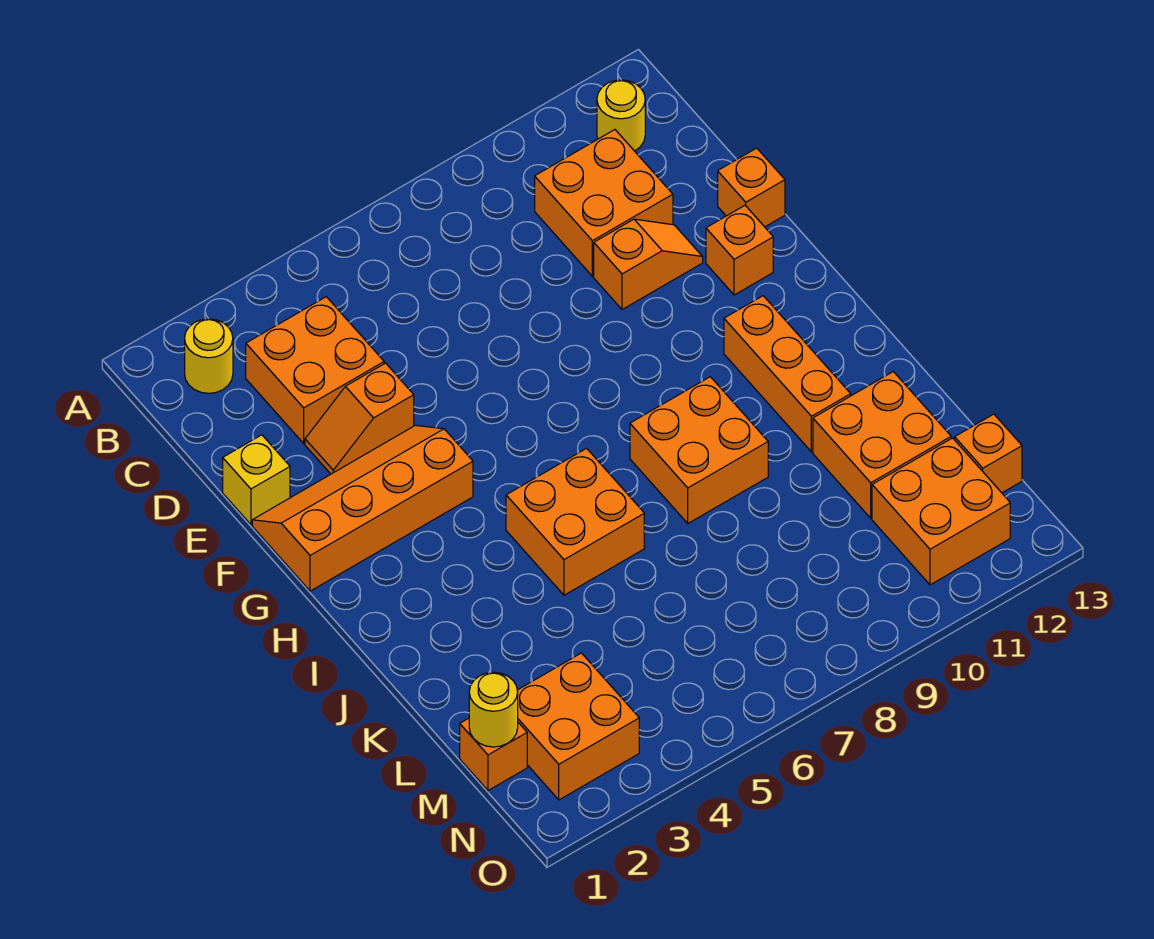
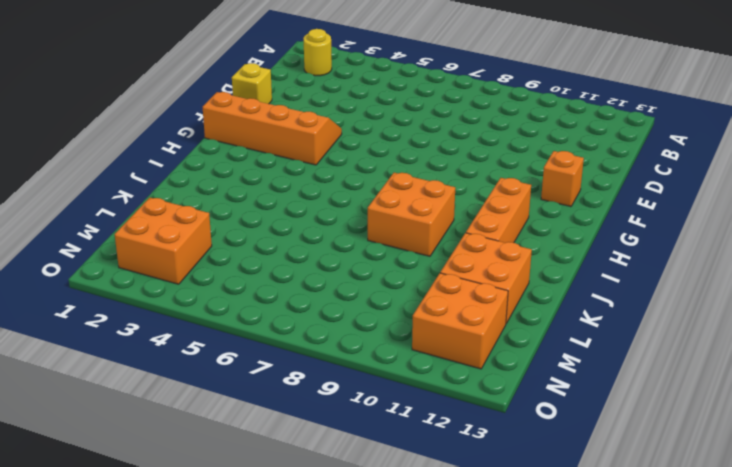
none -> yellow 1x1 round brick [597,80,645,151]
none -> orange 2x2 brick [246,297,384,443]
none -> orange 2x2 brick [535,130,673,276]

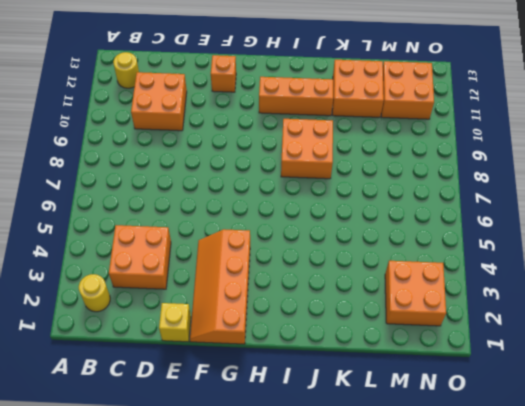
none -> orange 1x2 slope [305,363,414,474]
none -> orange 1x2 slope [594,219,703,309]
none -> orange 1x1 brick [718,148,785,227]

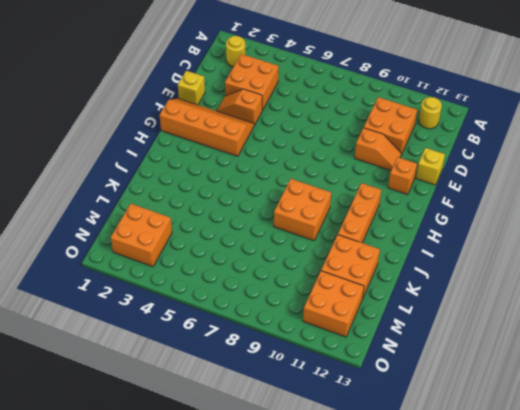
yellow 1x1 brick [416,148,445,185] -> orange 1x1 brick [718,148,785,227]
none -> orange 2x2 brick [506,448,644,595]
none -> orange 1x1 brick [460,718,527,790]
none -> orange 1x1 brick [955,414,1022,493]

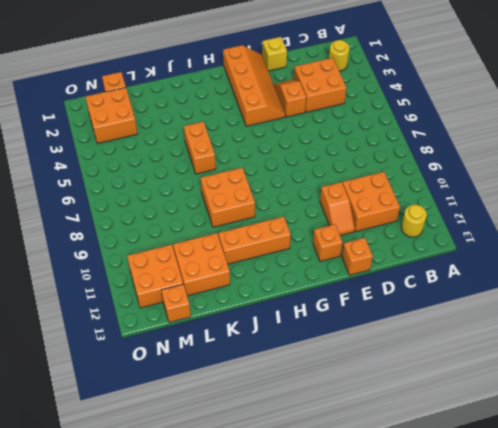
orange 1x2 brick [184,122,216,174] -> orange 2x2 brick [506,448,644,595]
none -> yellow 1x1 round brick [469,672,518,747]

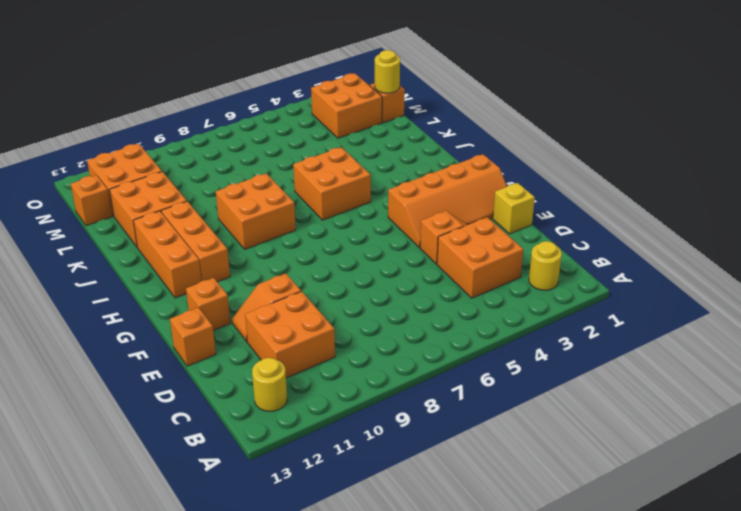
orange 1x3 brick [133,211,201,298] -> none

